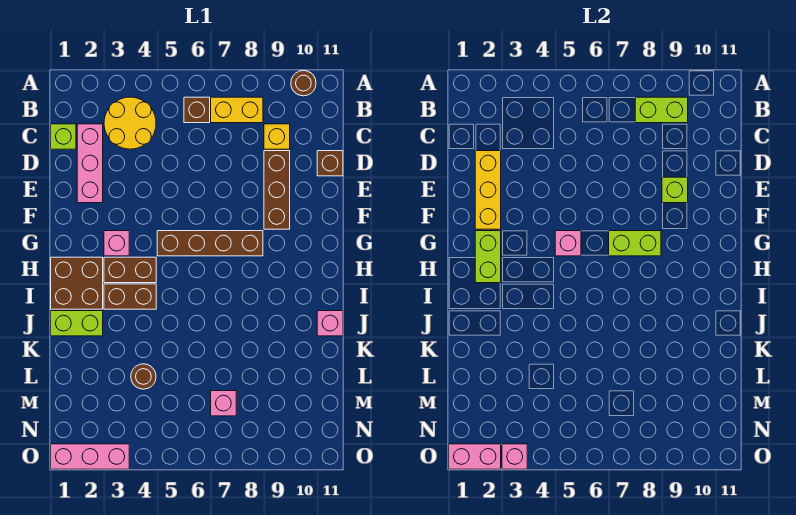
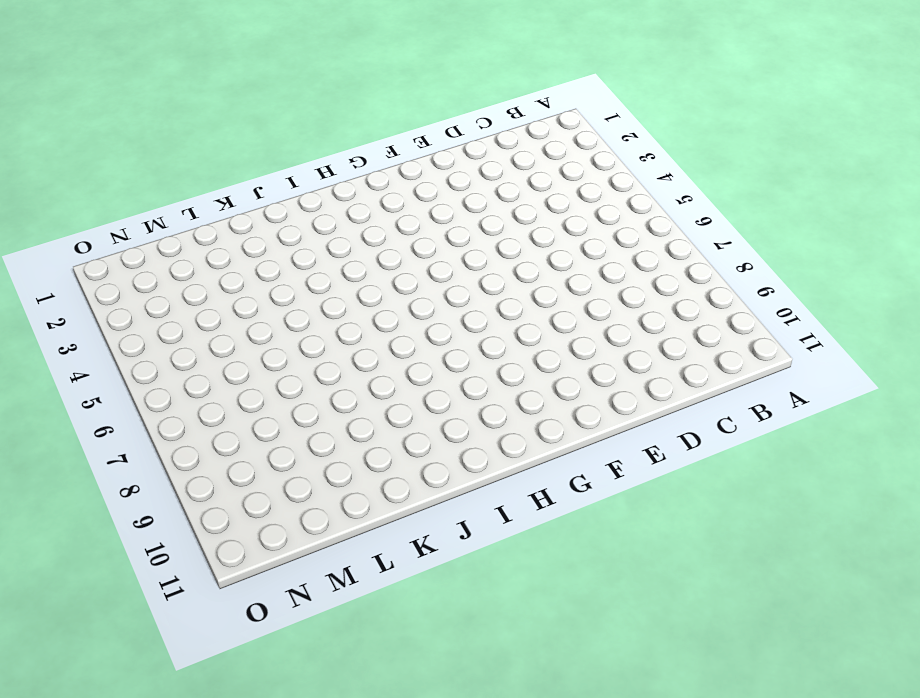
none -> brown 1x1 round brick [291,71,316,96]
none -> yellow 2x2 round brick [104,97,156,149]
none -> brown 1x1 brick [184,97,210,123]

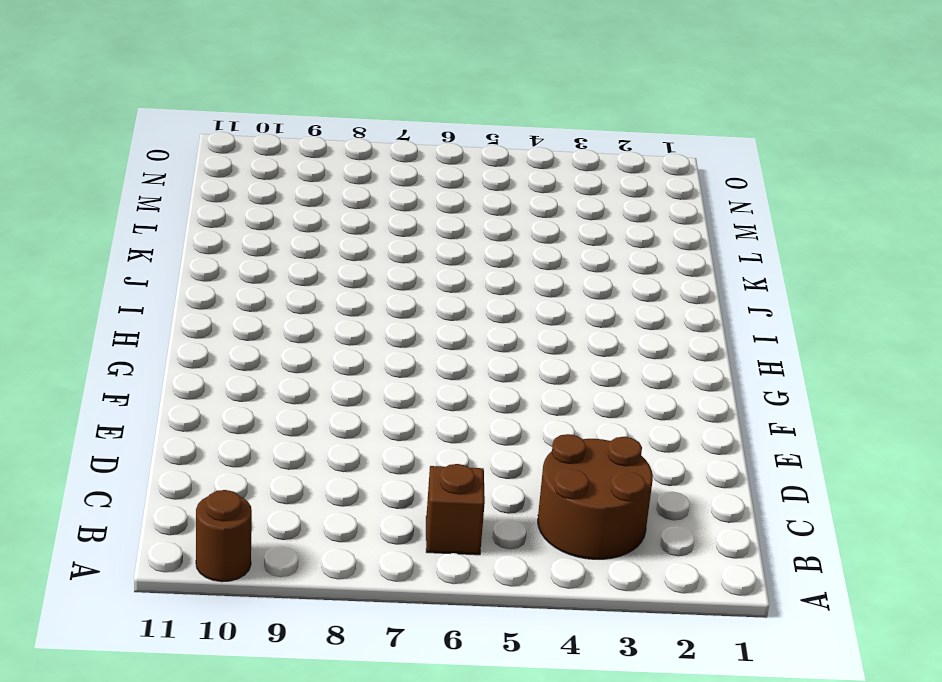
brown 2x2 round brick [538,434,653,559] -> yellow 2x2 round brick [104,97,156,149]
none -> yellow 1x2 brick [211,97,263,123]
none -> lime 1x1 brick [51,124,76,149]
none -> pink 1x3 brick [77,124,103,203]

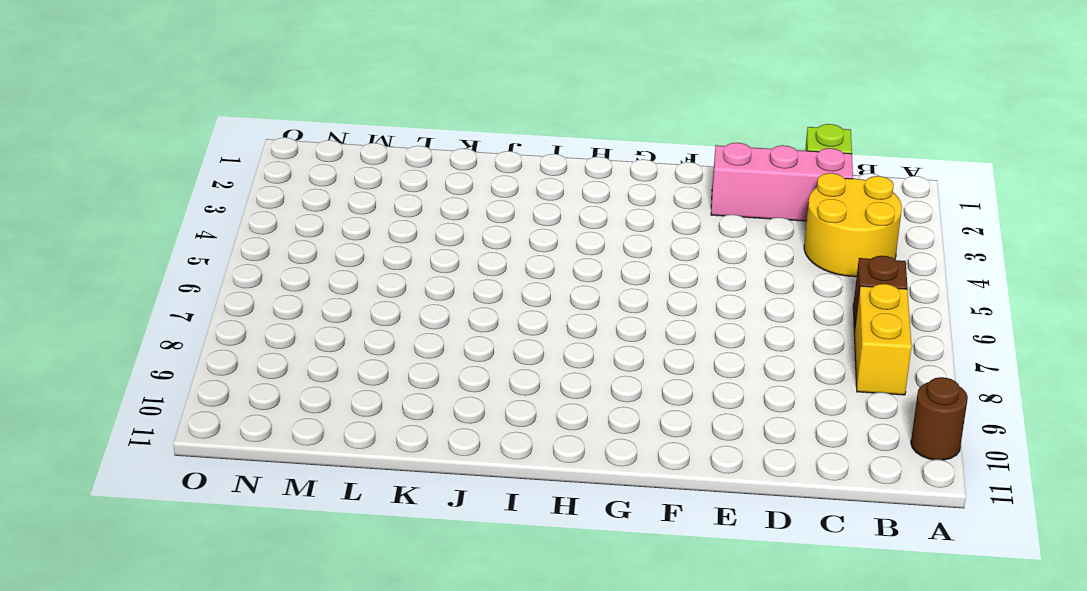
none -> yellow 1x1 brick [264,124,290,149]
none -> brown 1x3 brick [264,151,290,229]
none -> brown 1x1 brick [317,151,343,176]

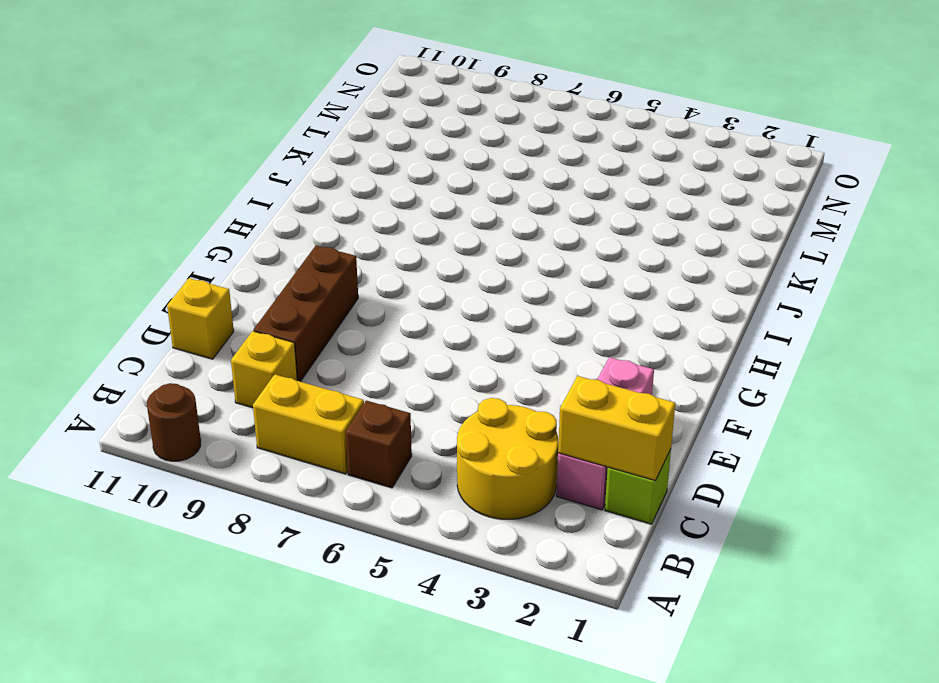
yellow 1x2 brick [558,376,675,481] -> none
yellow 1x1 brick [167,278,234,359] -> brown 1x1 brick [317,151,343,176]
none -> pink 1x1 brick [104,231,129,256]
none -> brown 1x4 brick [157,231,263,256]
none -> brown 2x2 brick [51,257,103,309]

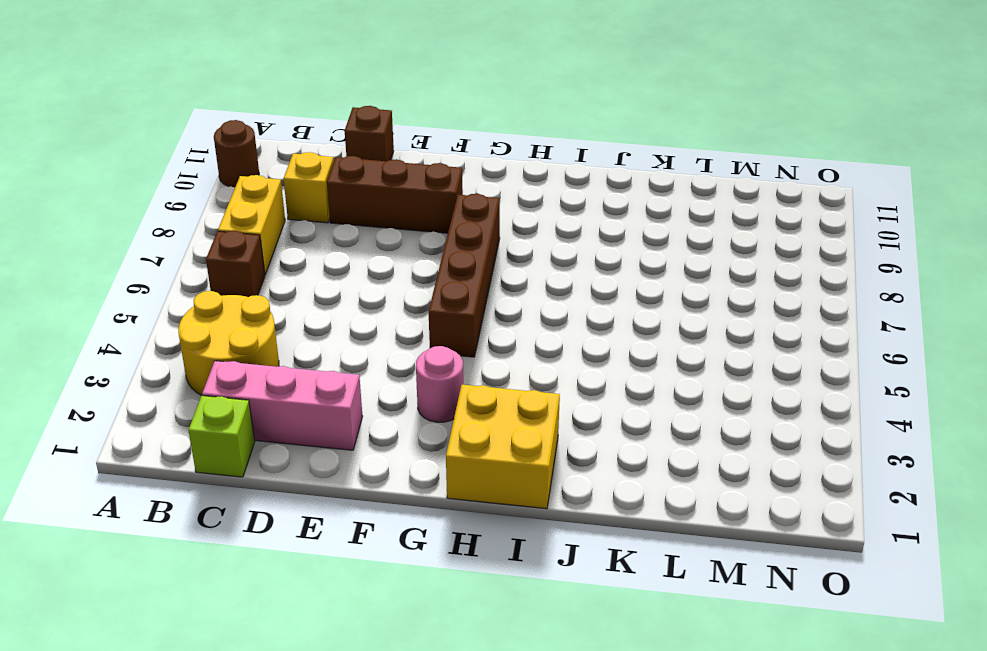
pink 1x1 round brick [416,346,463,422] -> pink 1x1 brick [104,231,129,256]
yellow 2x2 brick [446,385,560,509] -> brown 2x2 brick [51,257,103,309]
none -> brown 1x2 brick [104,257,156,283]
none -> brown 1x2 brick [104,284,156,309]
none -> lime 1x2 brick [51,311,103,336]

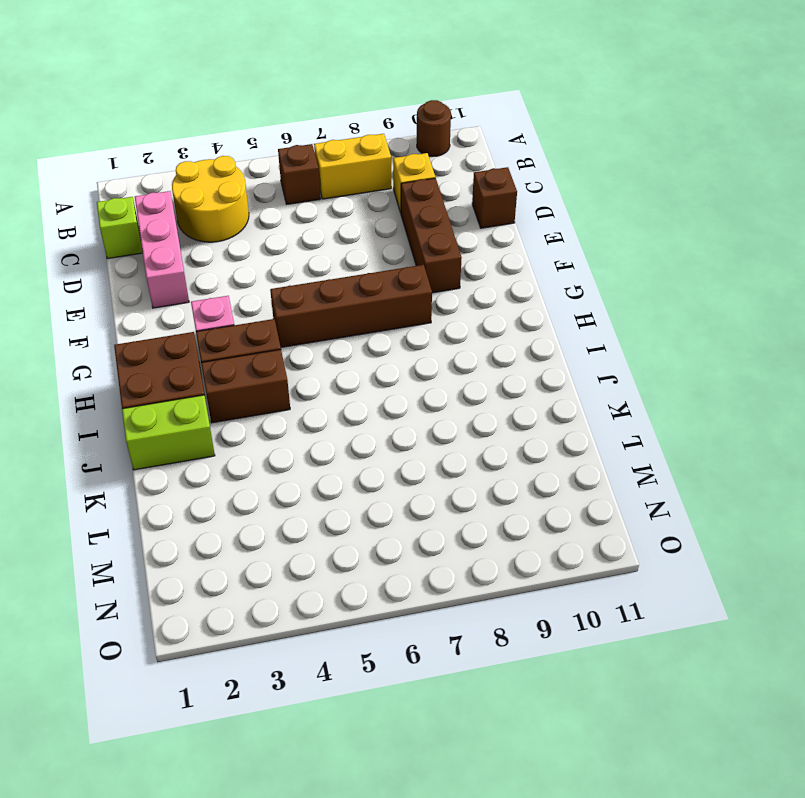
none -> pink 1x1 brick [317,311,343,336]
none -> brown 1x1 round brick [131,364,156,389]
none -> pink 1x1 brick [211,391,236,416]

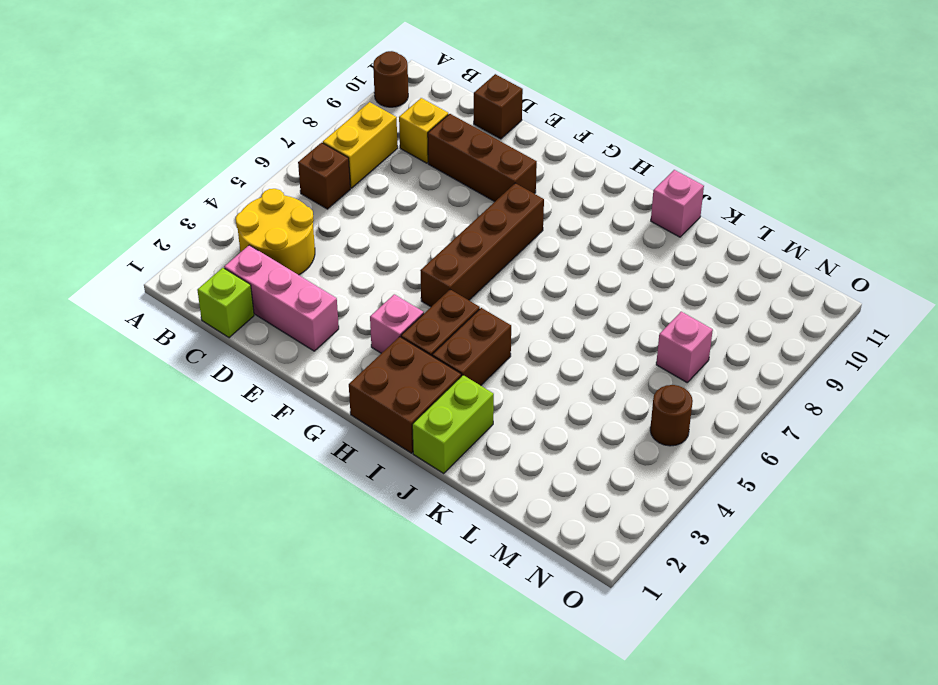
brown 1x1 round brick [650,385,693,446] -> brown 1x1 round brick moved to [131,364,156,389]
none -> pink 1x3 brick [51,444,129,469]
none -> lime 1x2 brick [635,97,688,123]
none -> yellow 1x3 brick [475,151,501,229]

